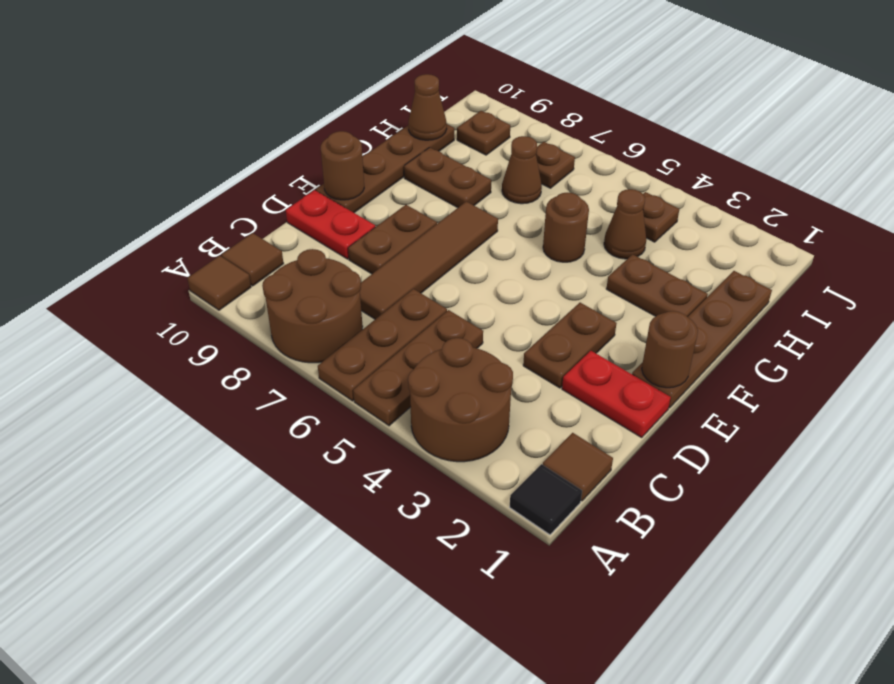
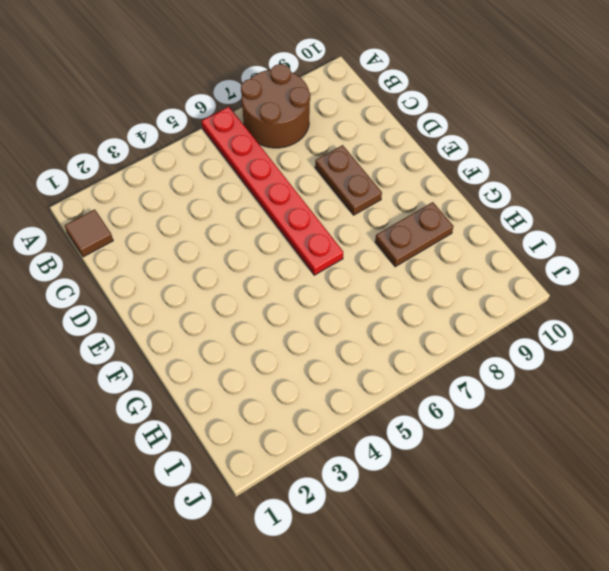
red 1x6 plate [201,107,343,275] -> brown 1x3 plate [318,289,447,401]
none -> black 1x1 tile [510,464,582,535]
none -> brown 2x2 round brick [408,338,513,462]
none -> brown 1x3 plate [353,310,483,426]

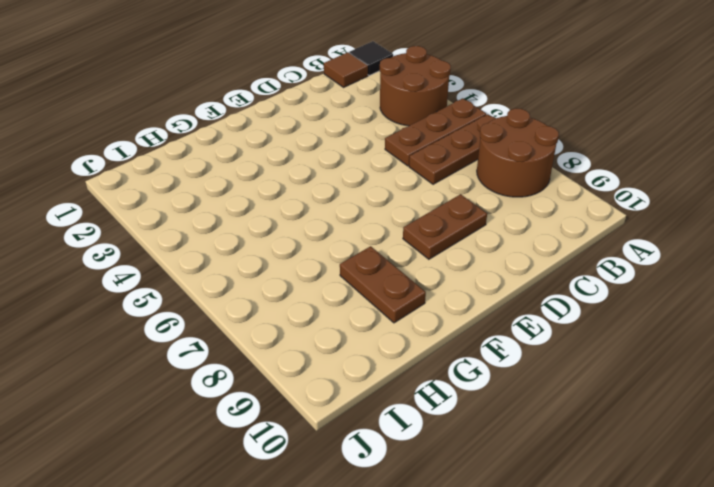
none -> brown 1x1 tile [187,256,251,310]
none -> brown 1x1 tile [222,233,284,286]
none -> brown 1x4 tile [360,201,498,319]

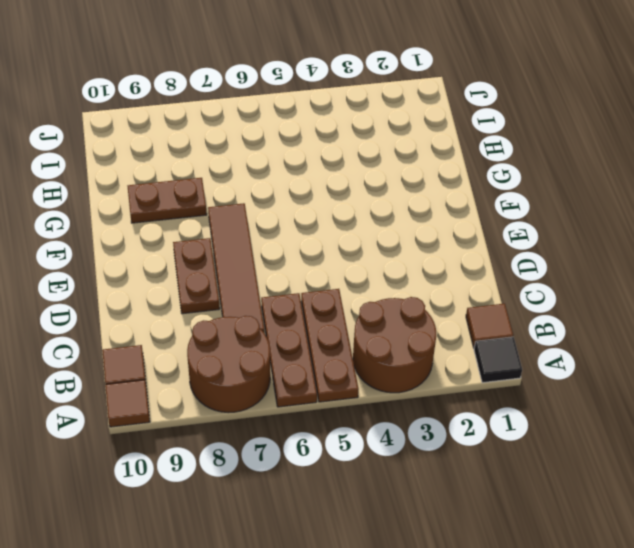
none -> red 1x2 plate [562,351,671,437]
none -> brown 1x2 plate [523,303,617,388]
none -> red 1x2 plate [286,190,375,259]

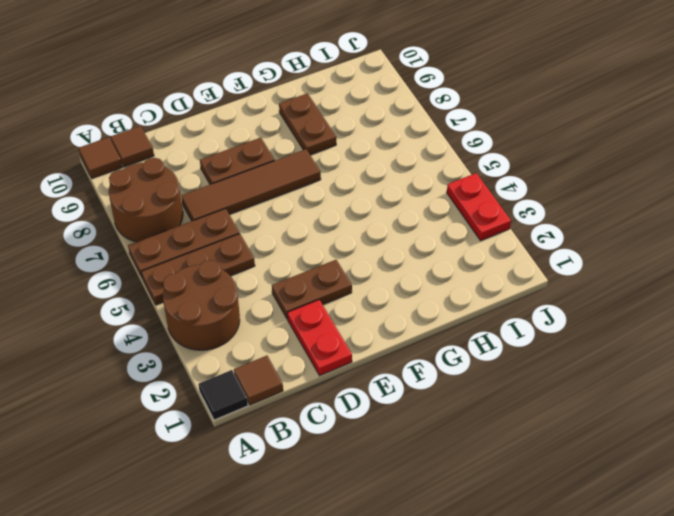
red 1x2 plate [447,173,511,241] -> red 1x2 plate moved to [286,190,375,259]
none -> brown 1x4 plate [632,271,772,408]
none -> brown 1x4 plate [316,124,454,213]
none -> brown 1x2 plate [606,254,708,317]

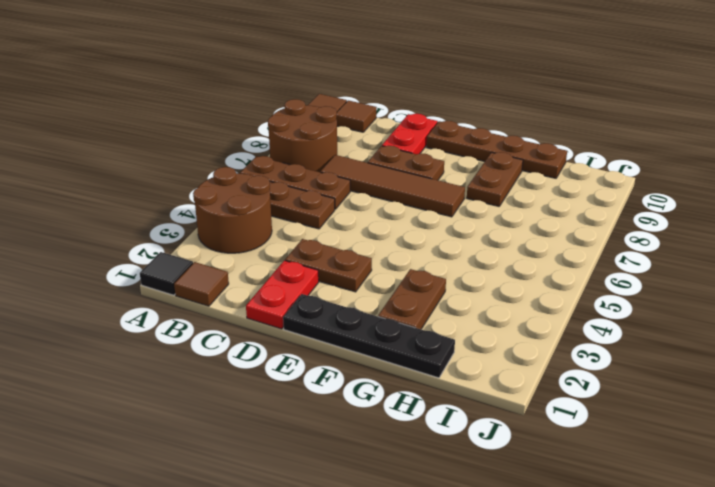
black 1x4 plate [283,294,455,378] -> brown 1x4 plate [632,271,772,408]
none -> brown 1x1 round brick [543,193,589,262]
none -> brown 1x1 cone [604,189,646,259]
none -> brown 1x1 cone [502,136,542,204]

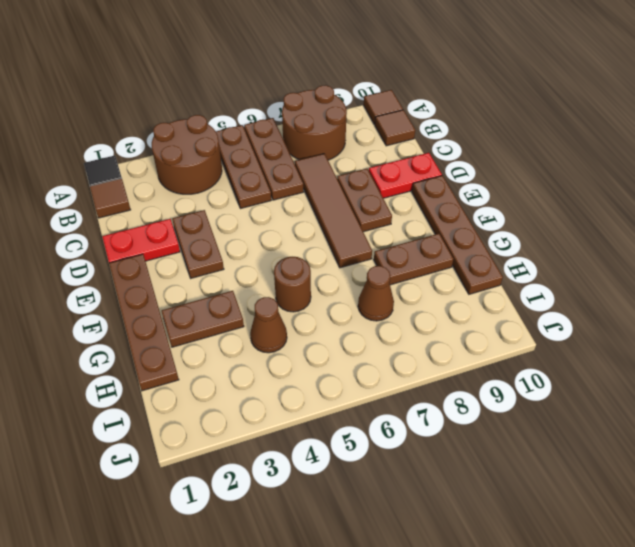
none -> brown 1x1 plate [643,192,679,242]
none -> brown 1x1 plate [536,142,575,188]
none -> brown 1x1 plate [457,111,510,155]

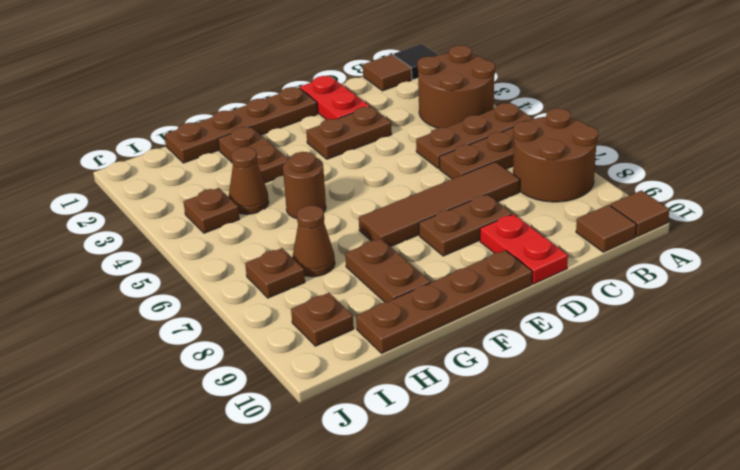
none -> brown 1x1 round brick [642,311,698,388]
none -> brown 1x1 round brick [321,131,364,200]
none -> brown 1x1 cone [408,74,447,140]

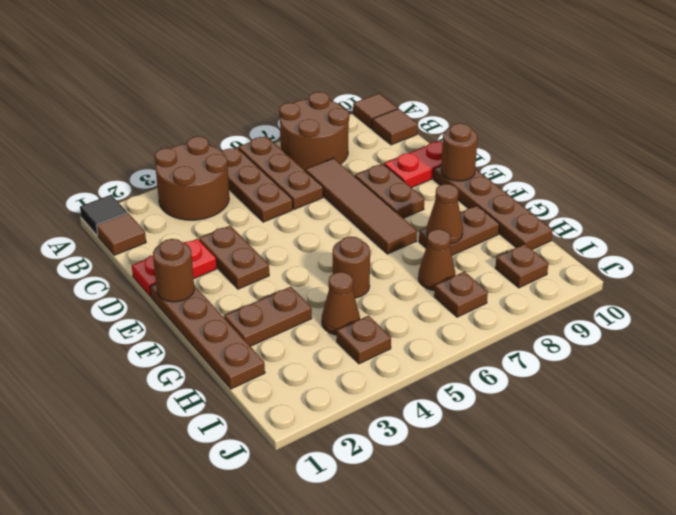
brown 1x1 cone [427,184,463,244] -> brown 1x1 cone moved to [408,74,447,140]

